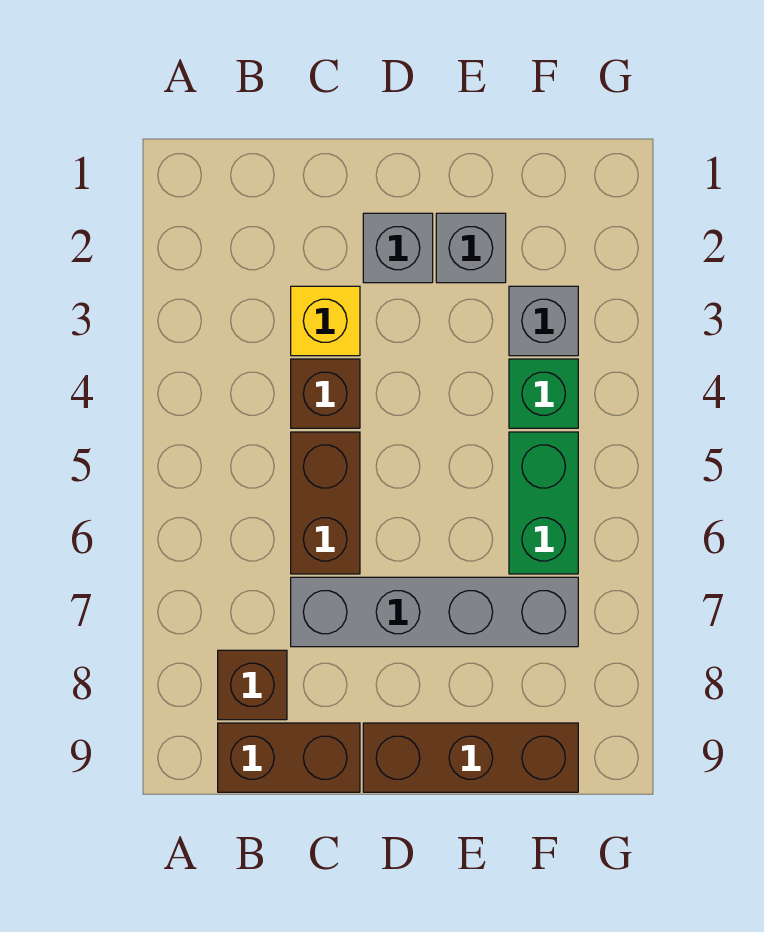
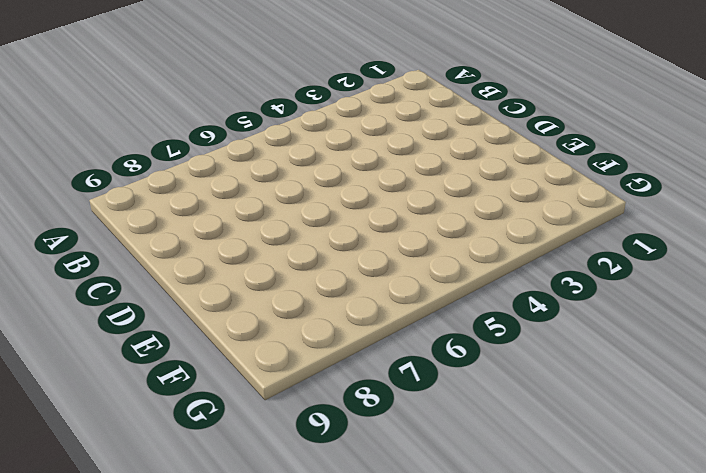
none -> brown 1x1 brick [218,650,287,720]
none -> brown 1x2 brick [218,723,360,792]
none -> yellow 1x1 brick [291,286,360,356]

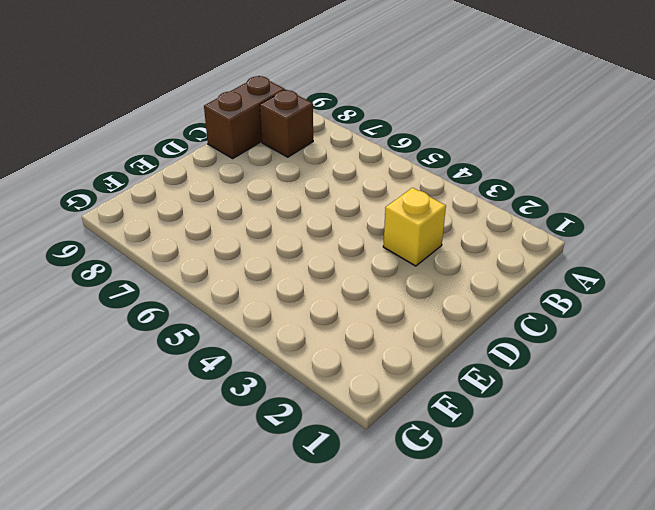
none -> brown 1x1 brick [291,359,360,428]
none -> brown 1x2 brick [291,432,360,574]
none -> grey 1x4 brick [291,577,578,647]

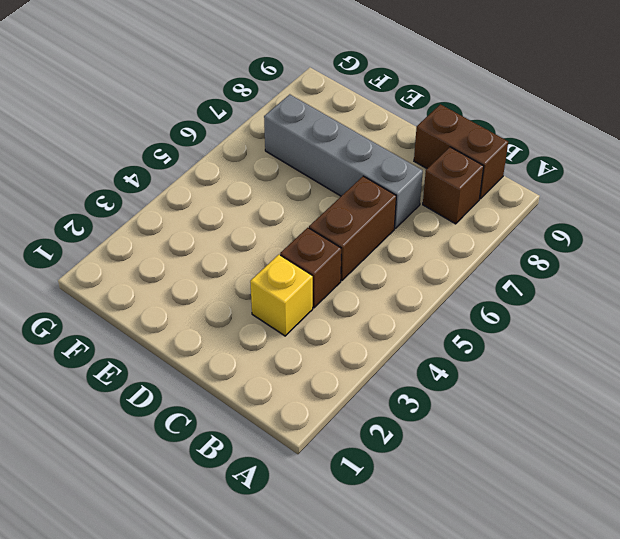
none -> grey 1x1 brick [363,213,433,283]
none -> brown 1x3 brick [363,723,578,792]
none -> grey 1x1 brick [436,213,506,283]

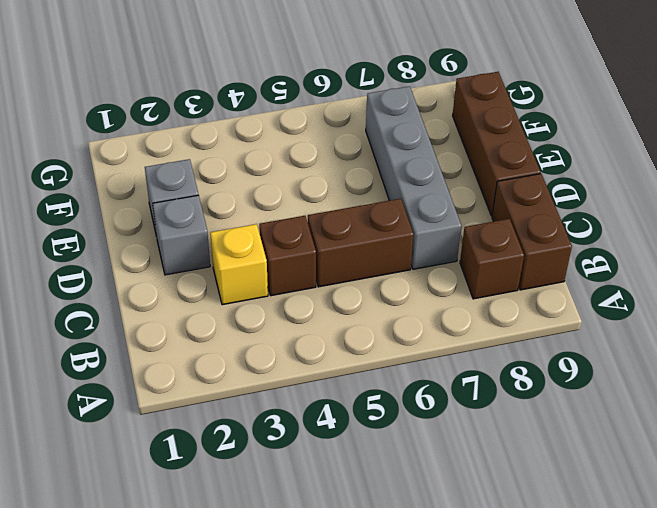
none -> grey 1x1 brick [509,286,578,356]
none -> green 1x1 brick [509,359,578,428]
none -> green 1x2 brick [509,432,578,574]

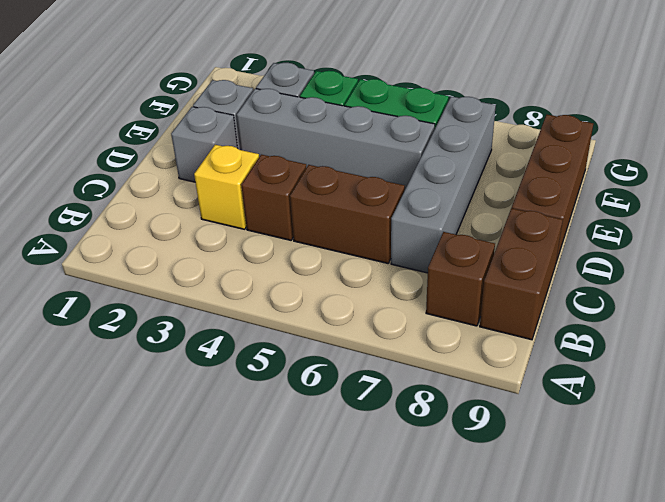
grey 1x4 brick [237,89,435,189] -> none

